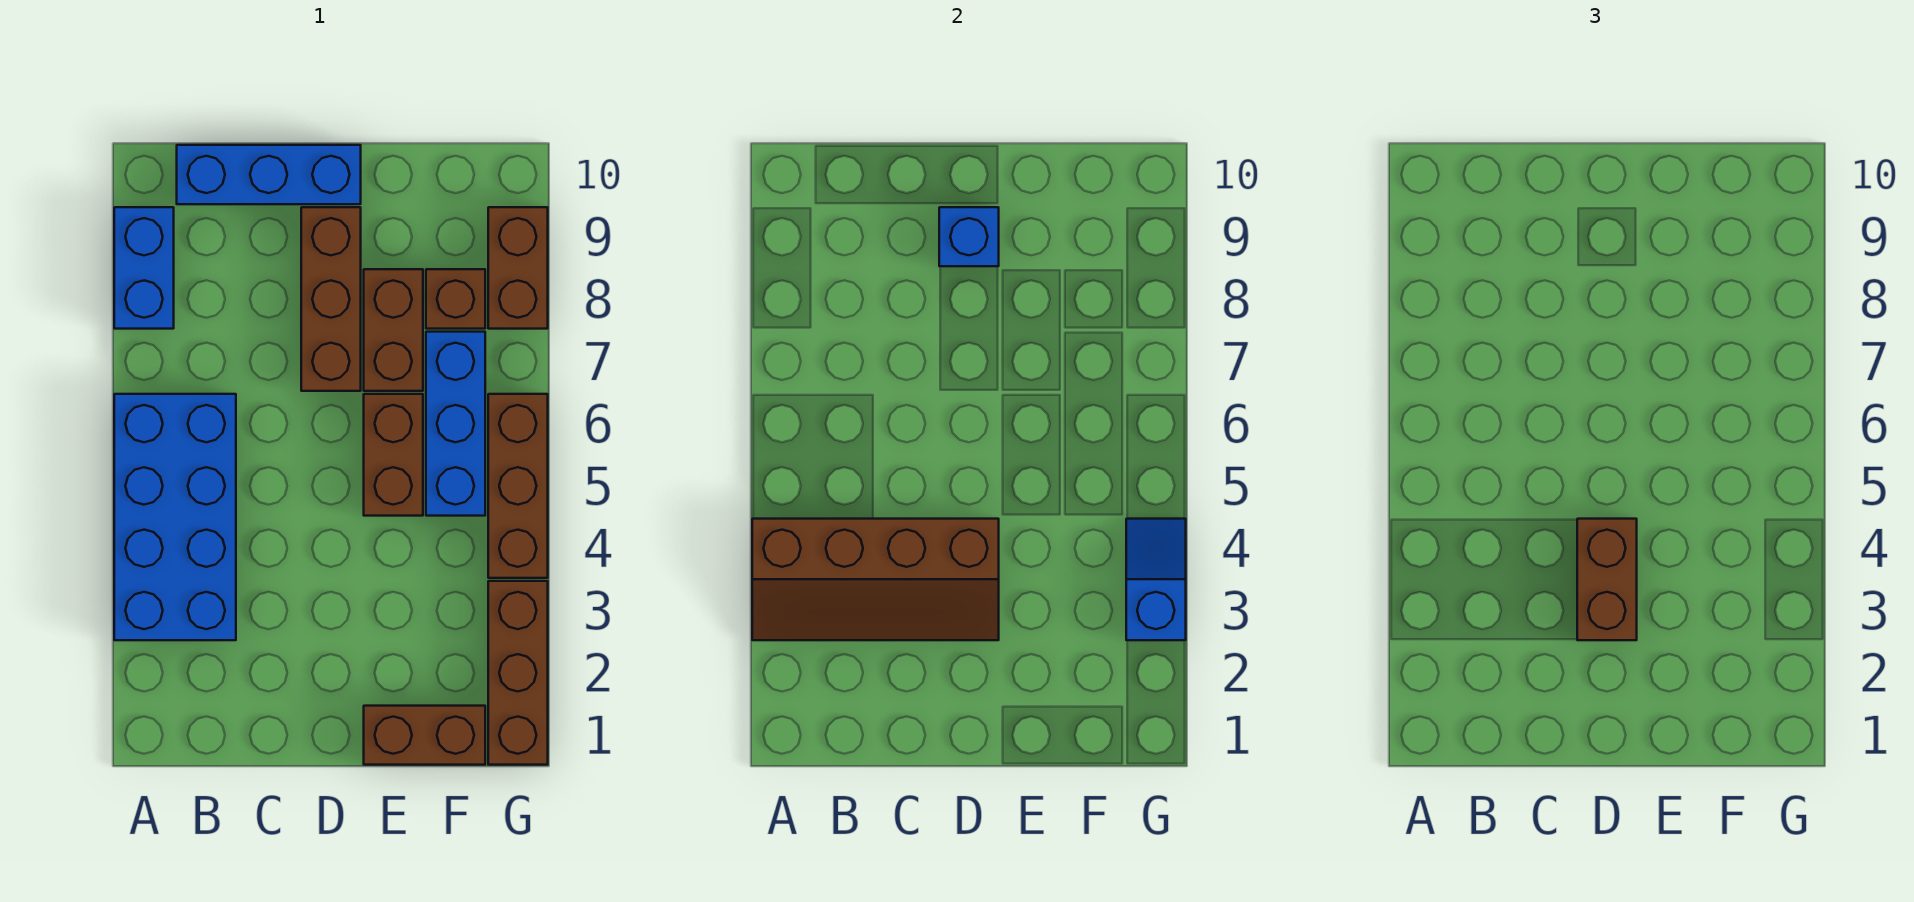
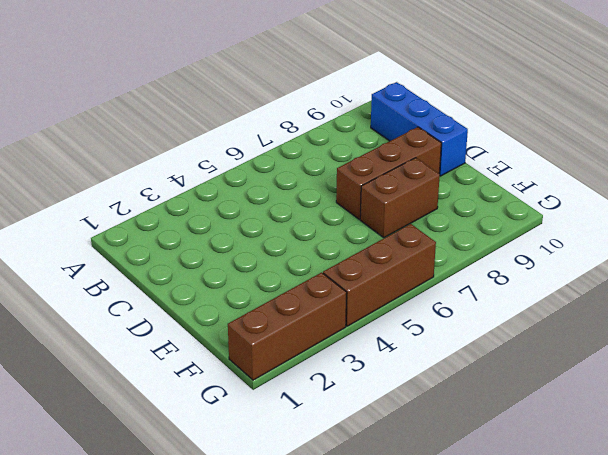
none -> blue 2x4 brick [114,394,236,640]
none -> blue 1x2 brick [114,207,174,329]
none -> brown 1x2 brick [364,706,485,765]

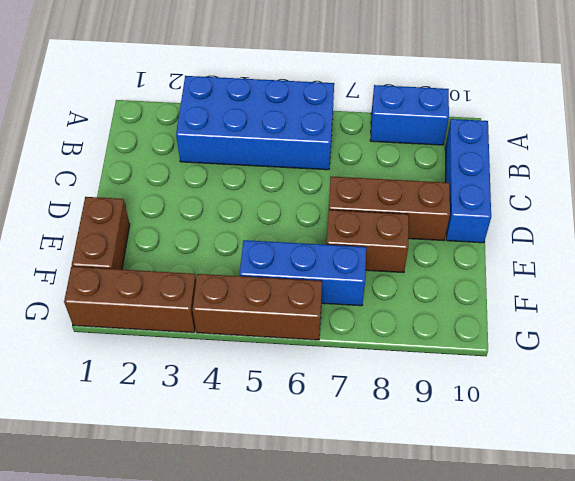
none -> brown 1x2 brick [364,394,423,516]
none -> brown 1x1 brick [426,269,485,329]
none -> brown 1x2 brick [488,207,548,329]

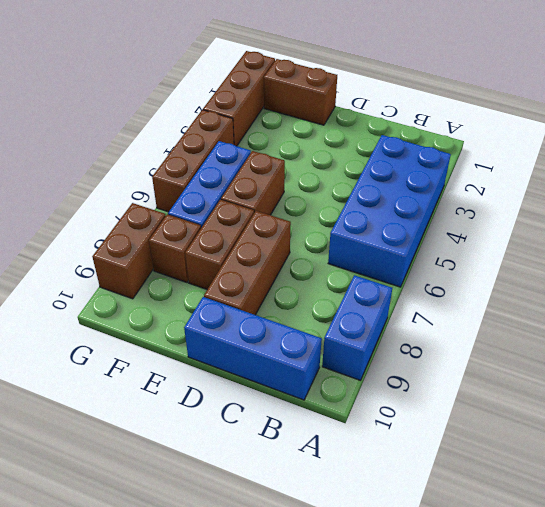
none -> brown 2x4 slope [752,519,999,640]
none -> blue 1x1 brick [939,207,999,266]
none -> blue 1x2 slope [1126,519,1186,640]

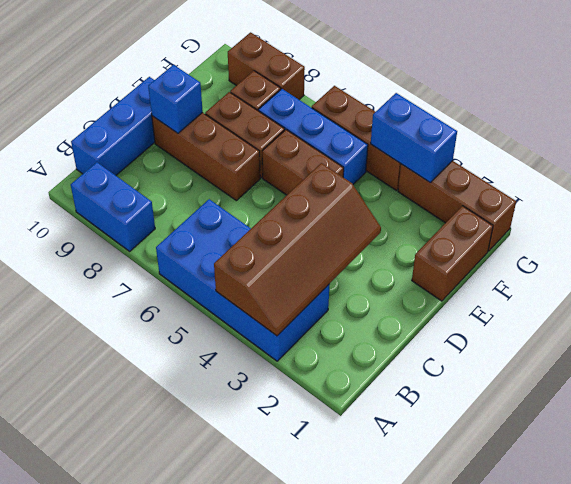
blue 1x2 brick [371,93,457,183] -> blue 1x2 slope [1126,519,1186,640]
none -> brown 1x2 brick [1577,519,1637,640]

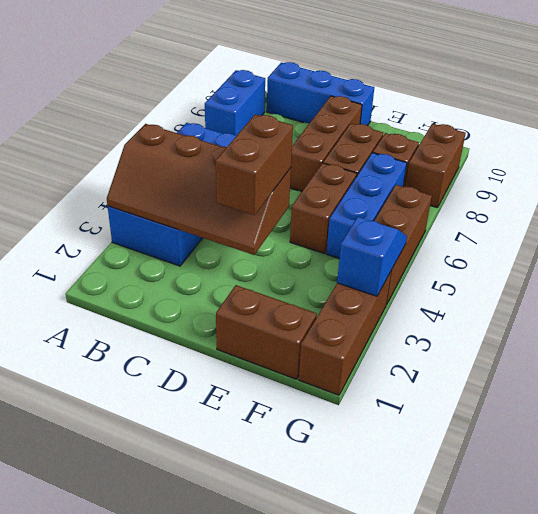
none -> blue 1x1 brick [939,207,999,266]

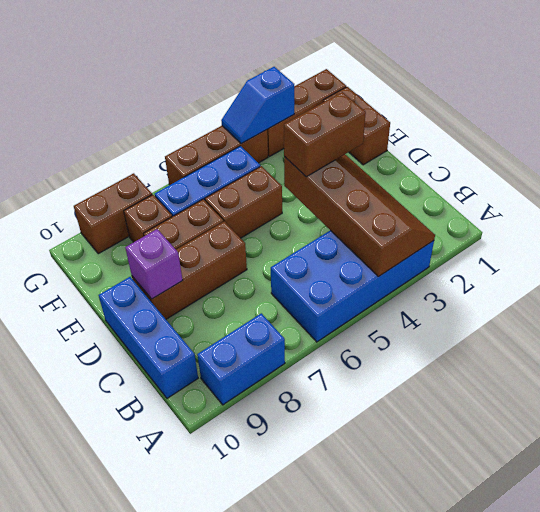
purple 1x1 brick [125,229,183,299] -> blue 1x1 brick [939,207,999,266]

